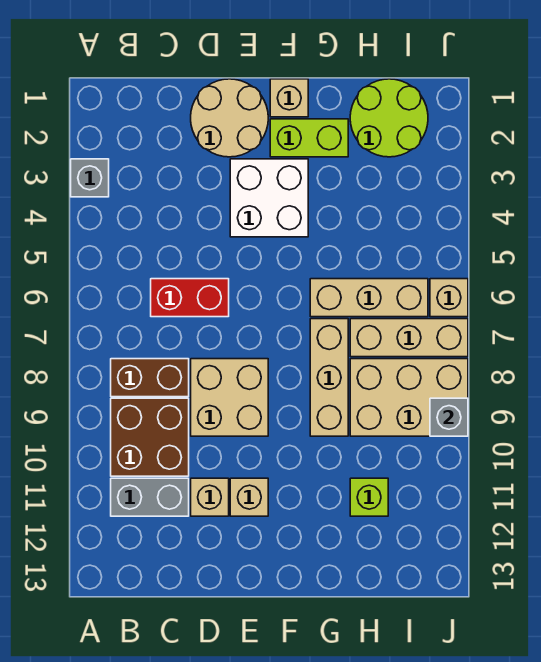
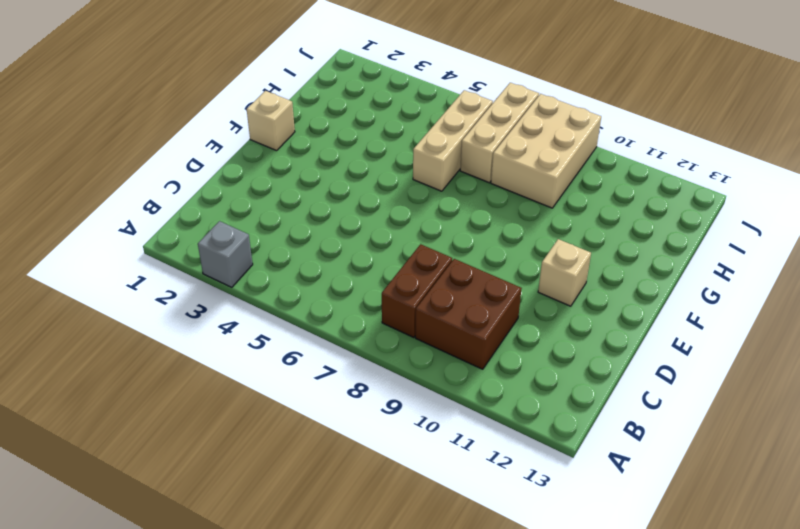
none -> grey 1x2 brick [111,478,189,516]
none -> red 1x2 brick [151,279,229,317]
none -> tan 2x2 round brick [191,79,268,157]

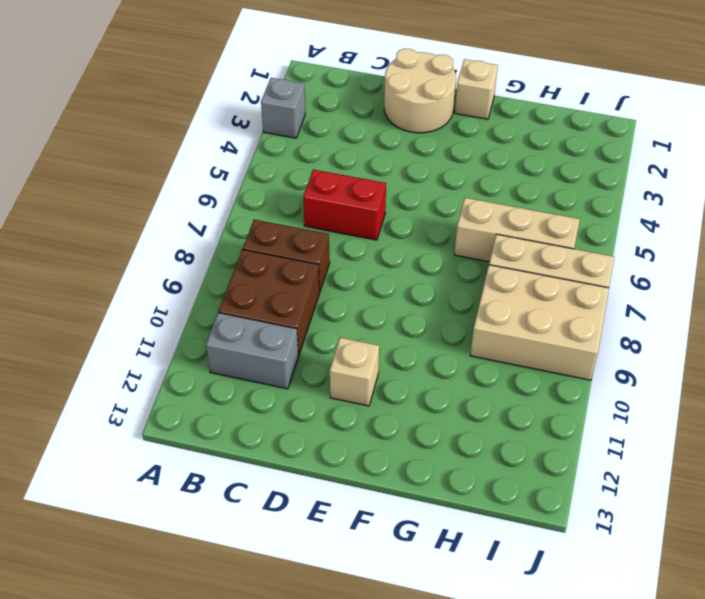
none -> tan 2x2 brick [191,359,268,436]
none -> tan 1x1 brick [191,478,229,516]
none -> white 2x2 brick [230,159,308,237]

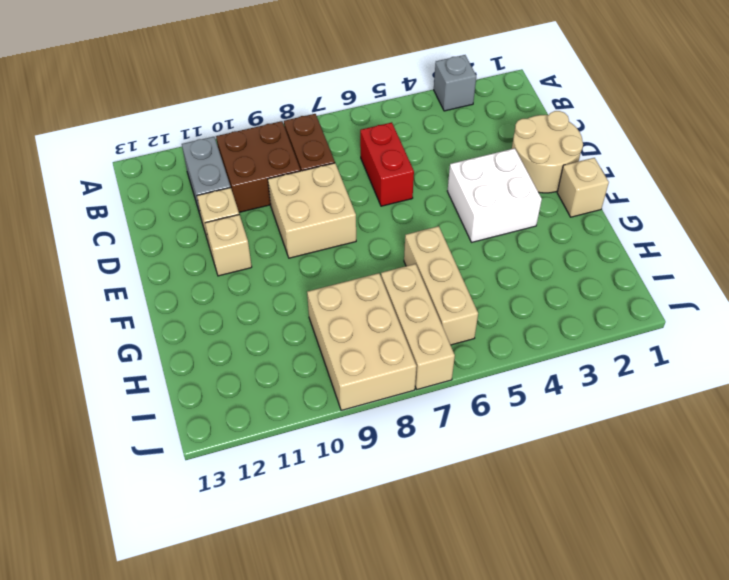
none -> lime 1x2 brick [270,119,348,157]
none -> tan 1x3 brick [310,319,348,436]
none -> lime 2x2 round brick [350,79,428,157]

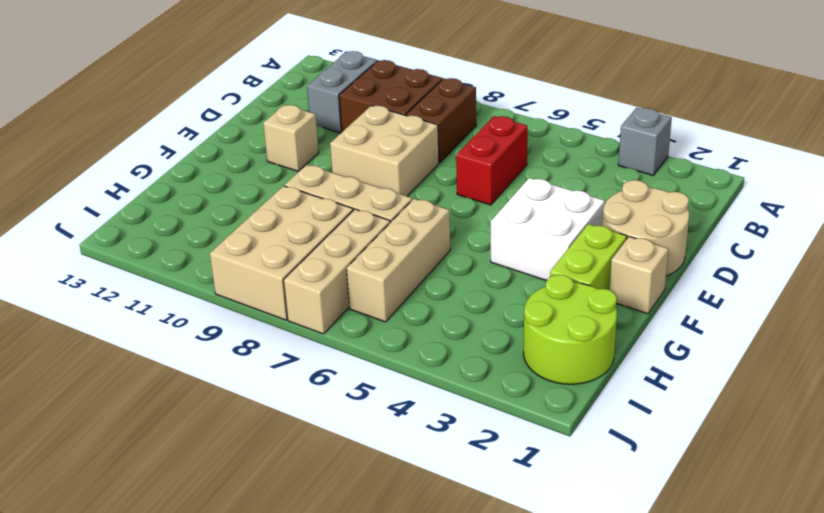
none -> tan 1x1 brick [191,478,229,516]
none -> lime 1x1 brick [350,478,388,516]
none -> tan 1x1 brick [430,279,468,317]

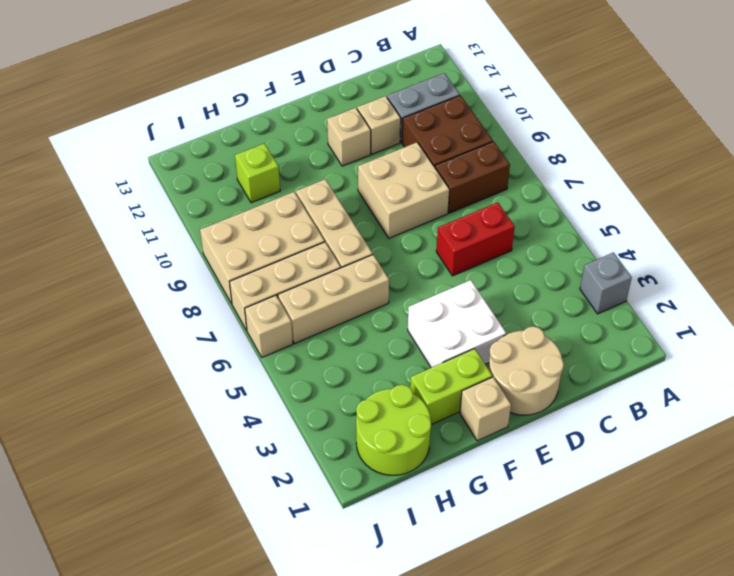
none -> grey 1x1 brick [430,398,468,436]

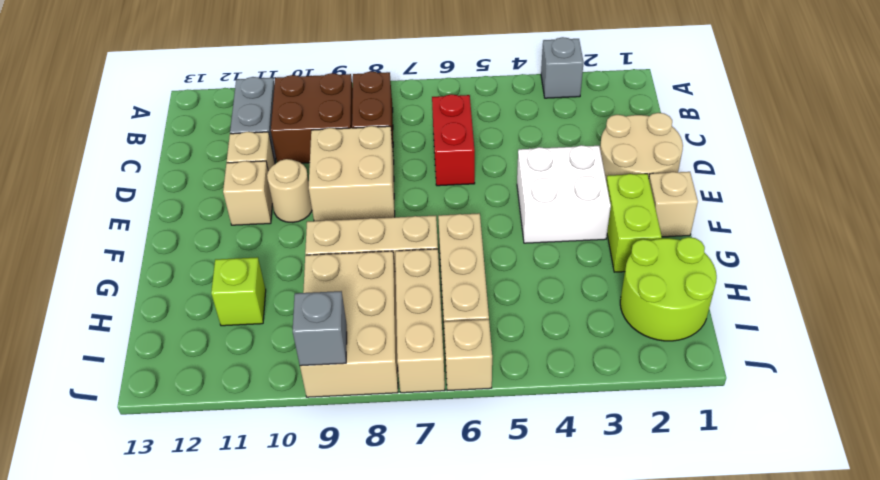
tan 1x1 round brick [267,159,312,222] -> none

